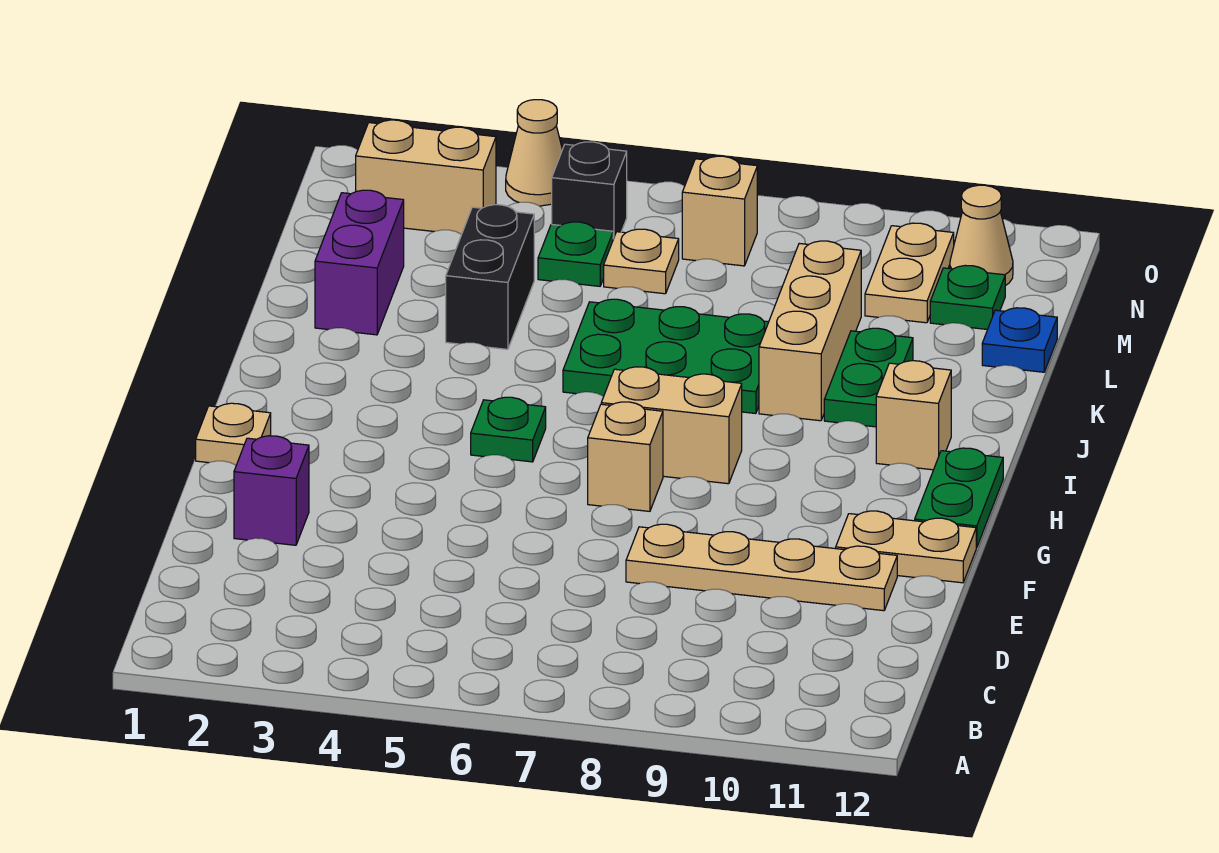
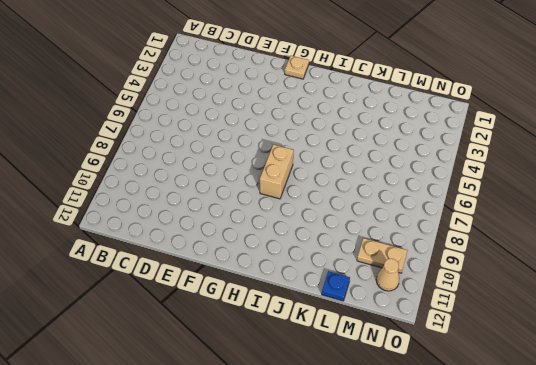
none -> purple 1x1 brick [234,436,309,545]
none -> tan 1x4 plate [626,524,897,611]
none -> tan 1x2 plate [836,511,976,583]

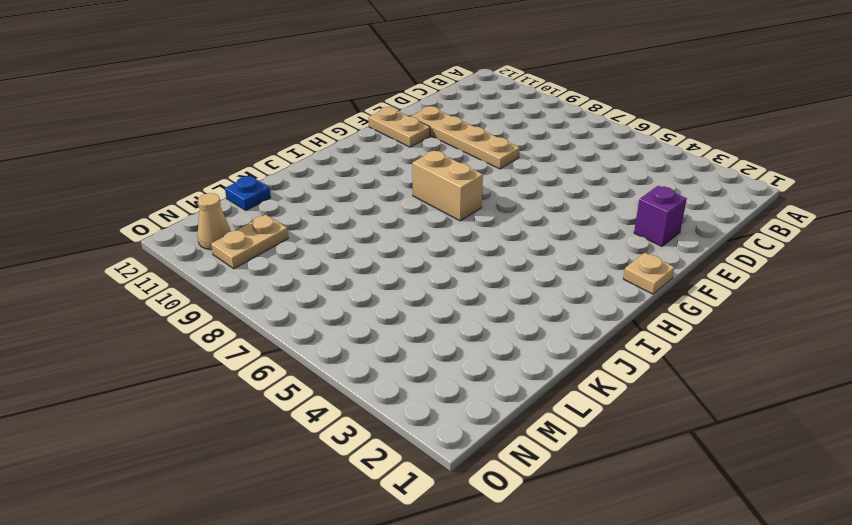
none -> tan 1x1 brick [588,402,663,511]
none -> green 1x2 plate [915,448,1003,548]
none -> green 1x1 plate [471,397,546,462]

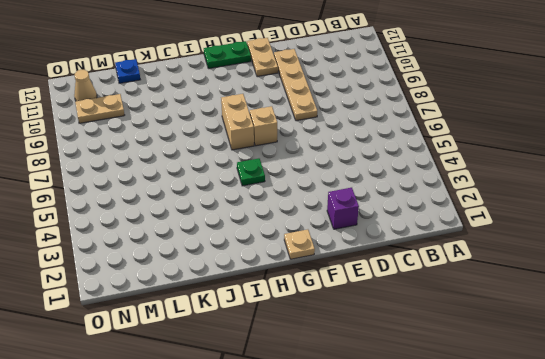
none -> tan 1x1 brick [876,361,951,470]
none -> green 2x3 plate [563,299,769,414]
none -> tan 1x3 brick [759,241,861,421]

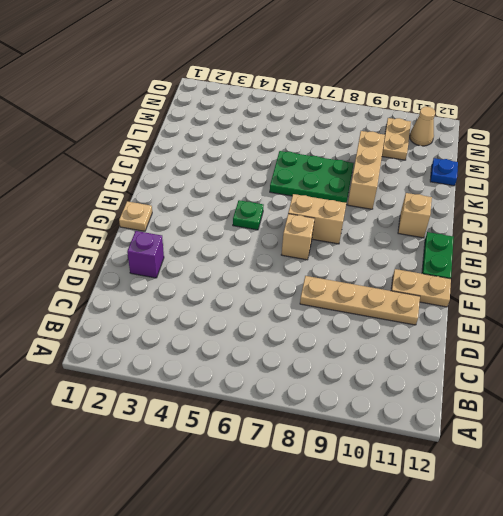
none -> green 1x2 plate [824,328,913,427]
none -> purple 1x2 brick [315,190,404,335]
none -> black 1x2 brick [446,205,534,349]

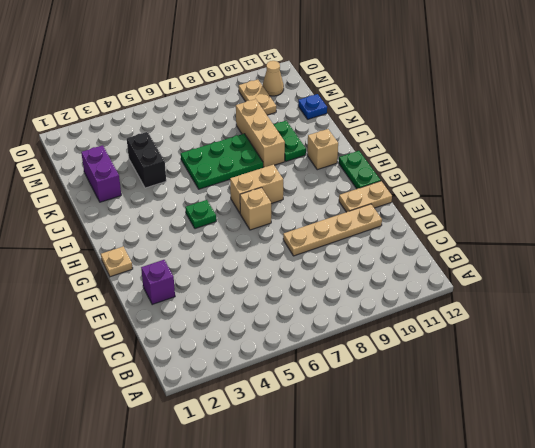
none -> green 1x1 plate [538,222,613,286]
none -> tan 1x1 plate [604,229,679,294]
none -> green 1x1 plate [930,265,1005,330]

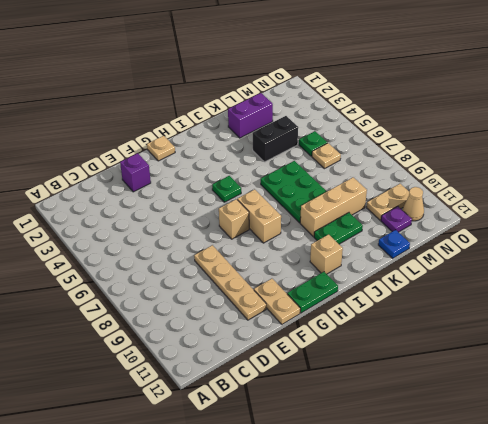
purple 1x1 plate [381,206,412,232] -> green 1x1 plate [930,265,1005,330]
none -> tan 1x2 brick [356,120,496,234]
none -> black 1x1 brick [552,142,627,239]
none -> tan 1x1 brick [682,156,757,266]

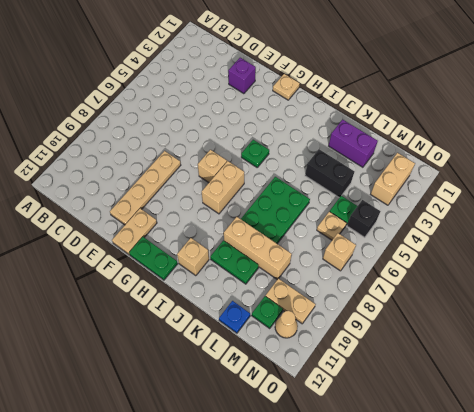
none -> tan 1x1 cone [506,100,562,206]

